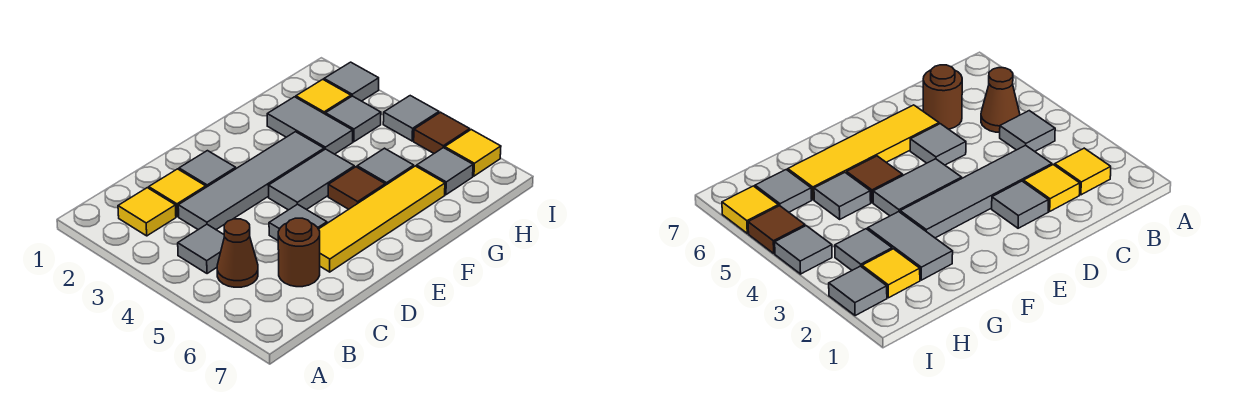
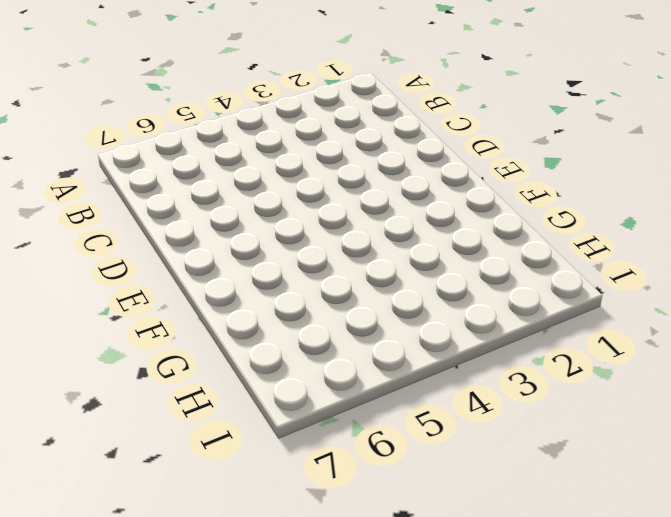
none -> yellow 1x1 tile [118,188,176,236]
none -> grey 1x1 tile [178,224,224,274]
none -> brown 1x1 cone [217,219,258,287]

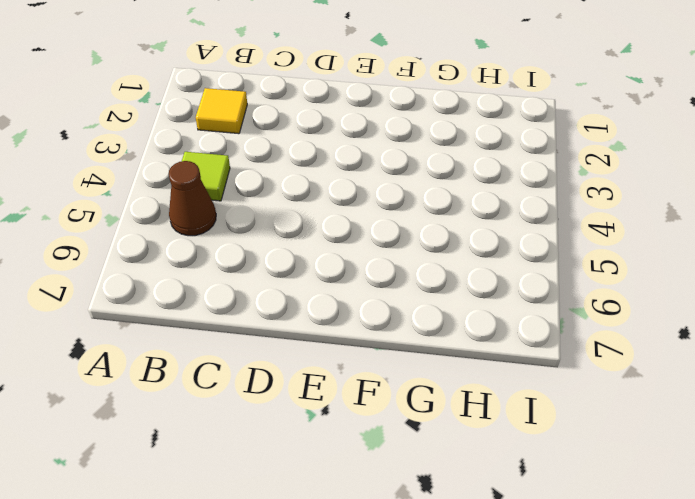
lime 1x1 tile [182,152,230,201] -> grey 1x1 tile [178,224,224,274]
none -> yellow 1x1 tile [149,169,206,217]
none -> grey 1x4 tile [178,132,324,230]
none -> brown 1x1 round brick [278,218,320,287]

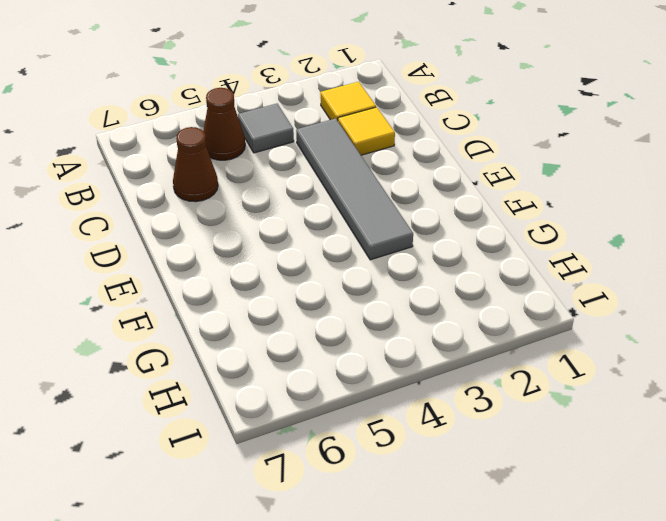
brown 1x1 cone [173,127,218,202] -> brown 1x1 round brick [278,218,320,287]
none -> grey 1x1 tile [179,151,236,187]
none -> grey 1x1 tile [269,204,327,240]
none -> yellow 1x4 tile [319,166,445,272]

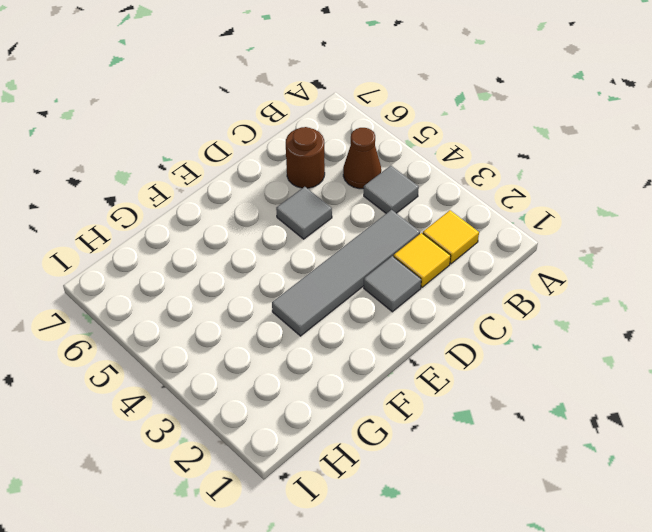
none -> yellow 1x4 tile [319,166,445,272]
none -> grey 1x2 tile [268,149,354,210]
none -> brown 1x1 tile [328,167,385,209]

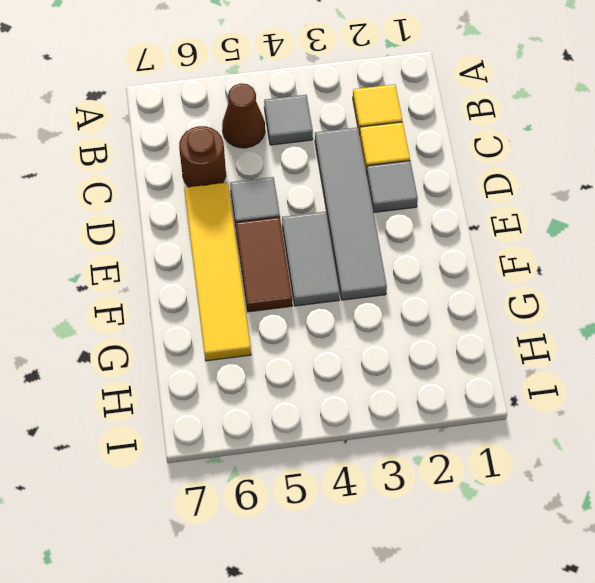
brown 1x2 tile [236,217,292,312] -> brown 1x1 tile [328,167,385,209]
none -> grey 1x2 tile [267,97,353,154]
none -> grey 1x1 tile [357,148,414,185]
none -> yellow 1x1 tile [296,79,351,114]

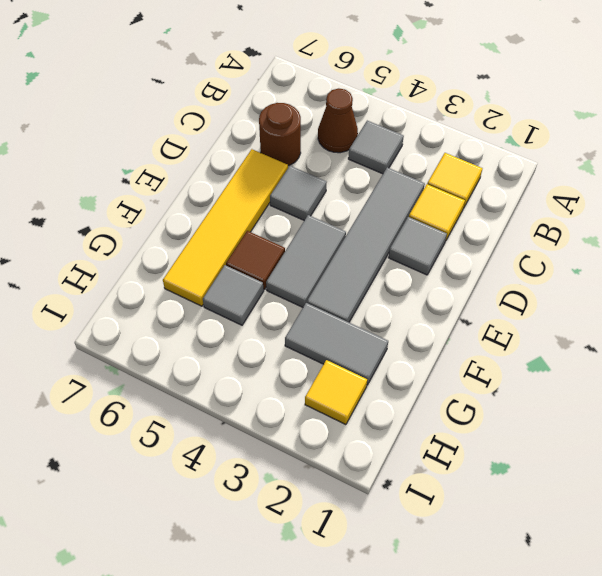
none -> grey 1x1 tile [325,96,381,142]
none -> grey 1x1 tile [417,148,473,195]
none -> grey 1x1 tile [324,62,379,101]

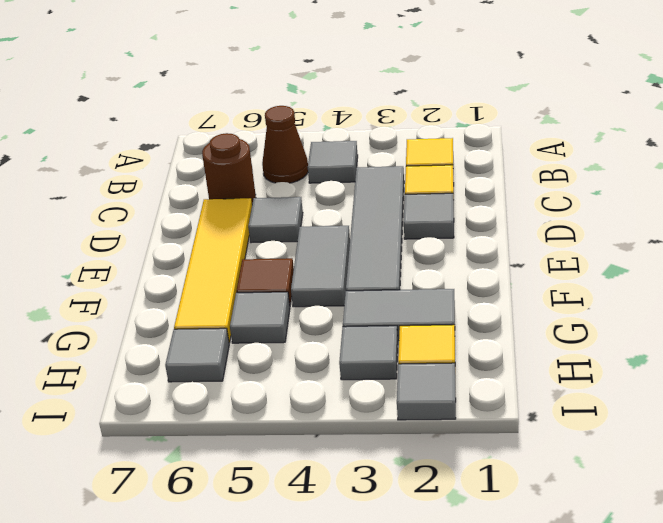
none -> grey 1x1 tile [383,96,439,141]
none -> brown 1x1 tile [414,112,470,153]
none -> yellow 1x1 tile [445,130,501,176]

